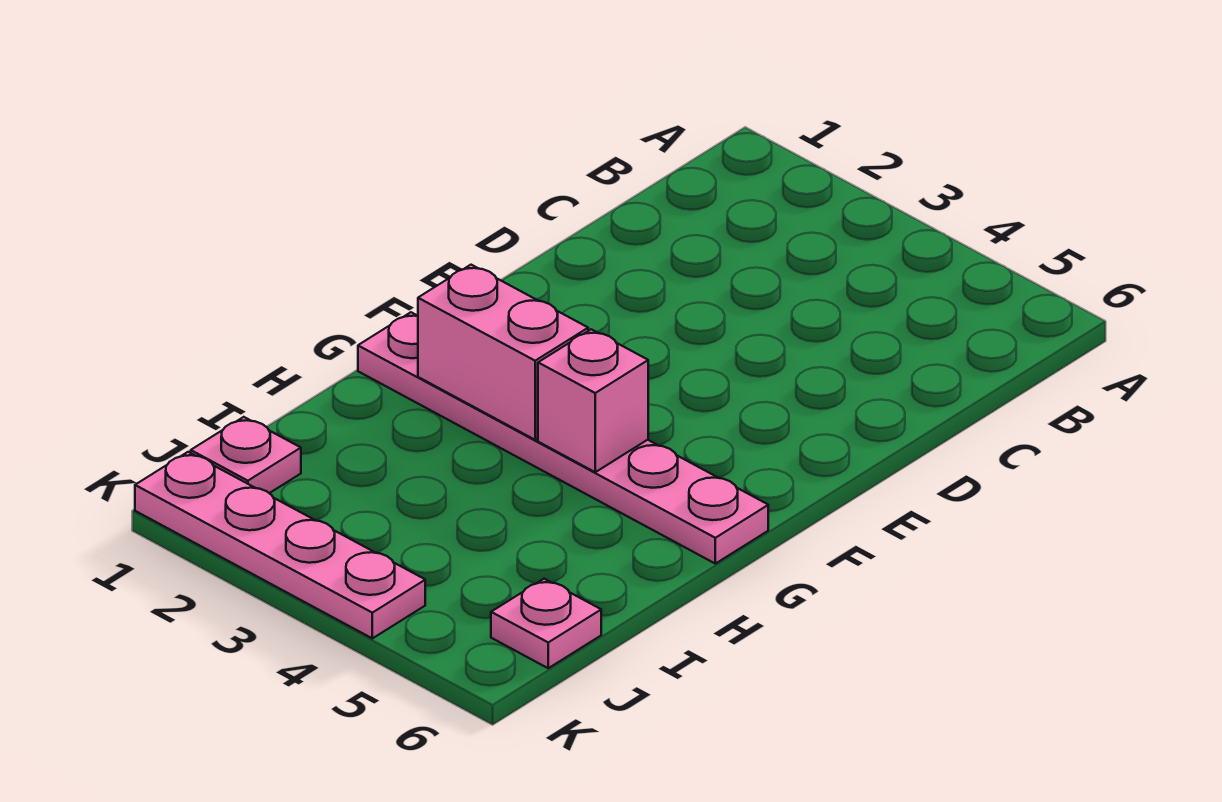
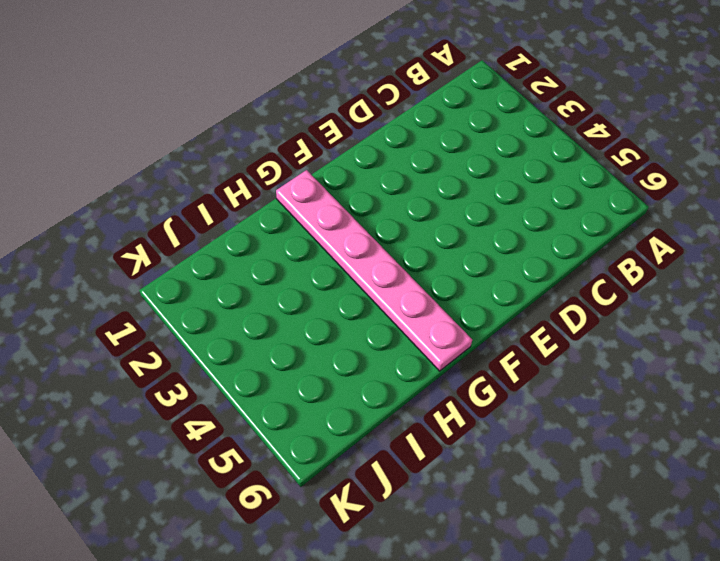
none -> pink 1x1 plate [191,417,301,493]
none -> pink 1x1 plate [491,579,601,668]

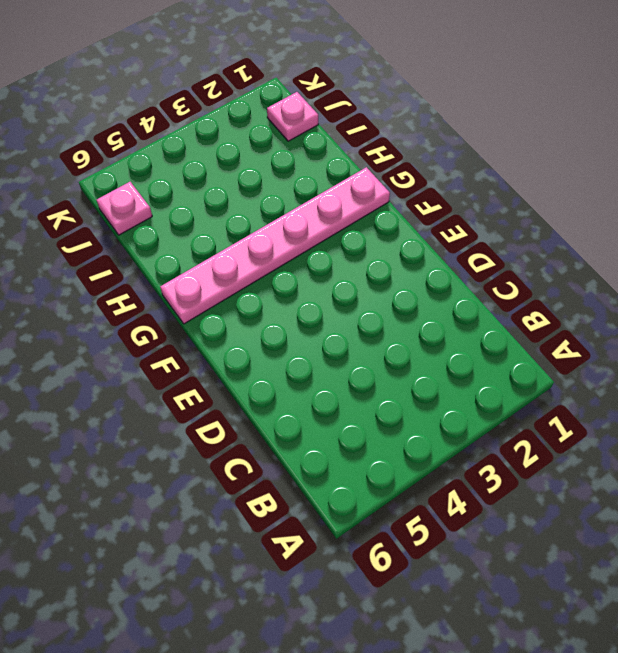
none -> pink 1x4 plate [135,452,425,638]
none -> pink 1x2 brick [418,265,588,440]

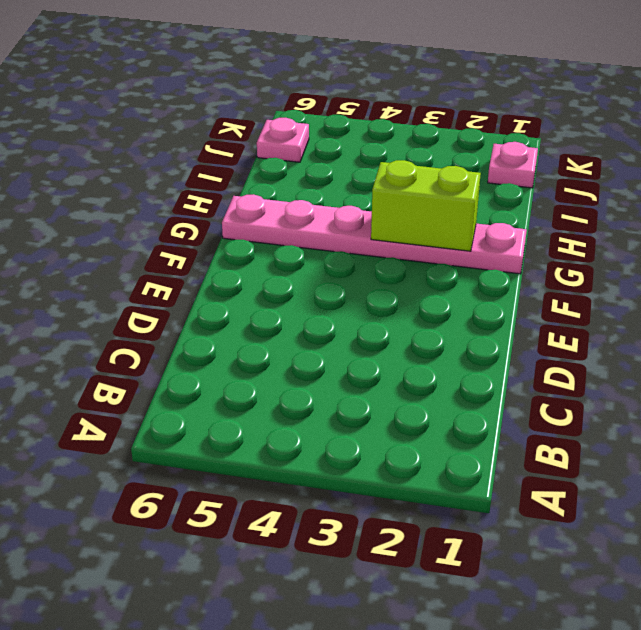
lime 1x2 brick [371,160,481,251] -> pink 1x2 brick [418,265,588,440]
none -> pink 1x4 plate [135,452,425,638]
none -> pink 1x1 brick [538,329,648,472]

